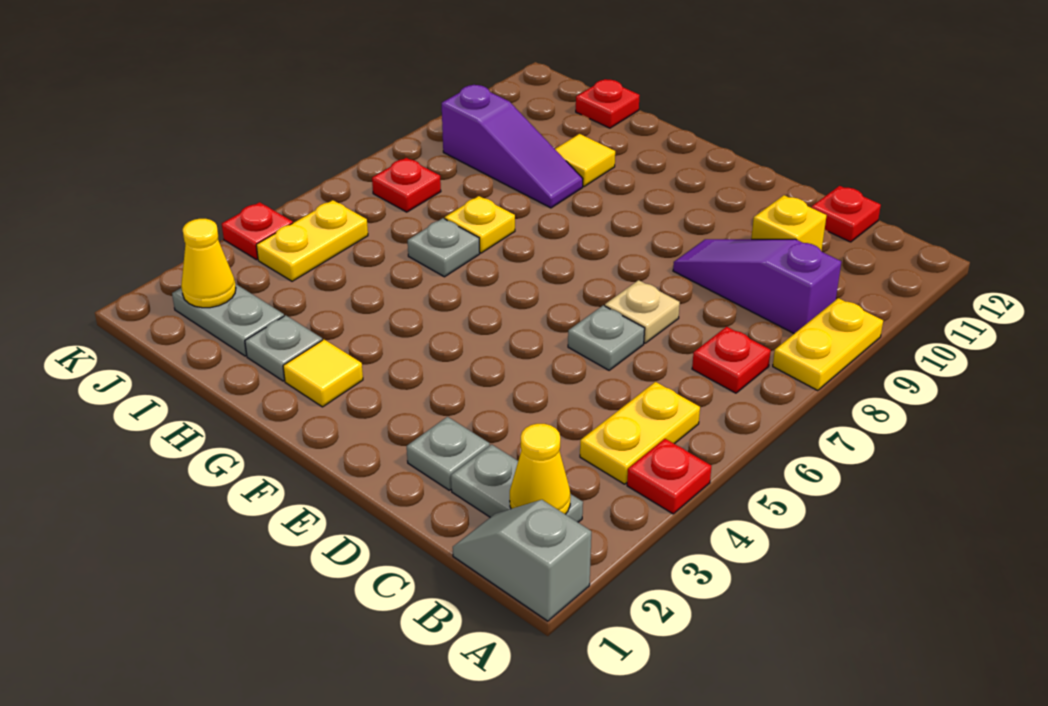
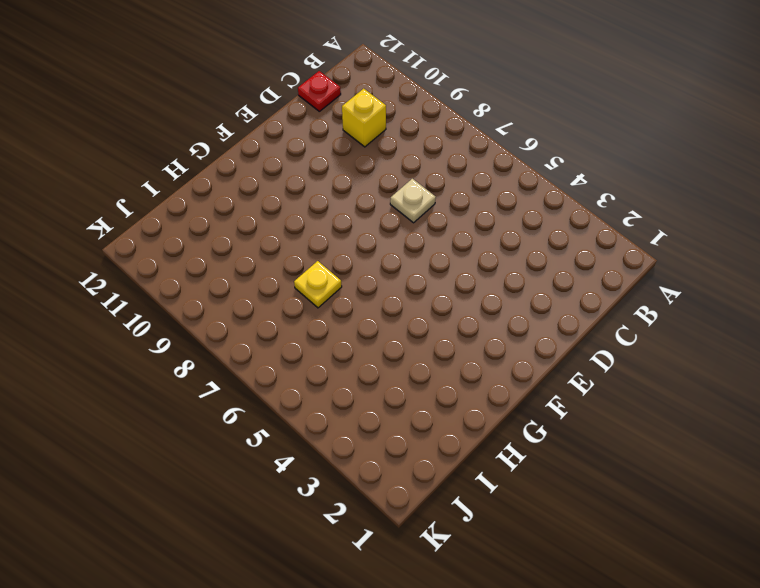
none -> grey 1x2 slope [453,500,591,621]
none -> red 1x1 plate [627,439,712,514]
none -> yellow 1x2 plate [773,298,883,391]

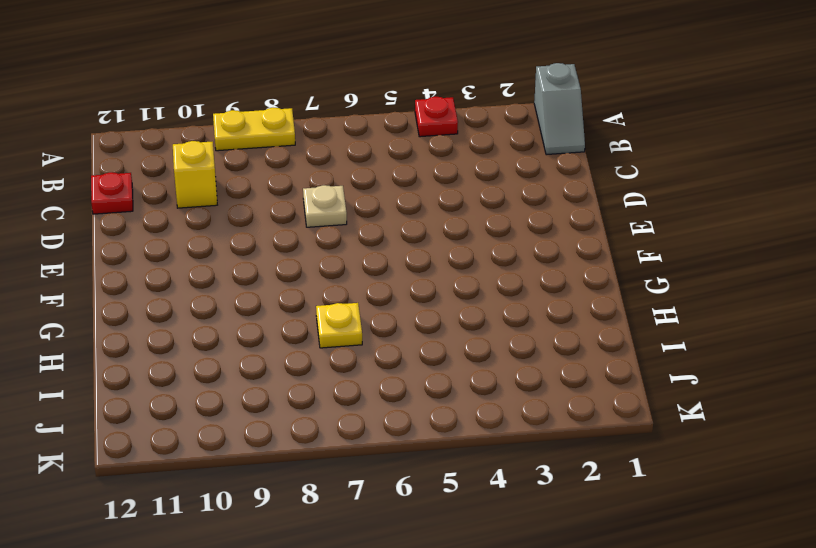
none -> grey 1x2 plate [451,444,583,522]
none -> yellow 1x2 plate [580,382,700,484]
none -> red 1x1 plate [692,327,771,393]

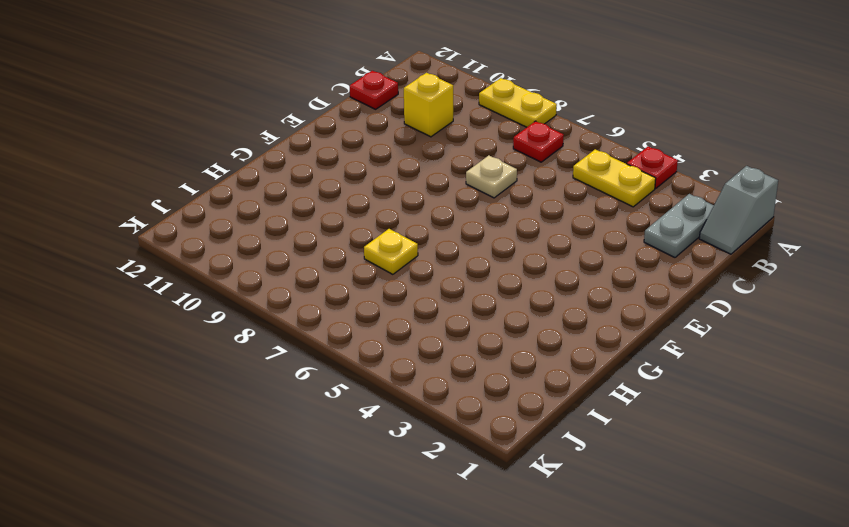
none -> purple 1x3 slope [673,239,841,334]
none -> grey 1x1 plate [407,417,490,490]
none -> grey 1x1 plate [568,305,645,370]

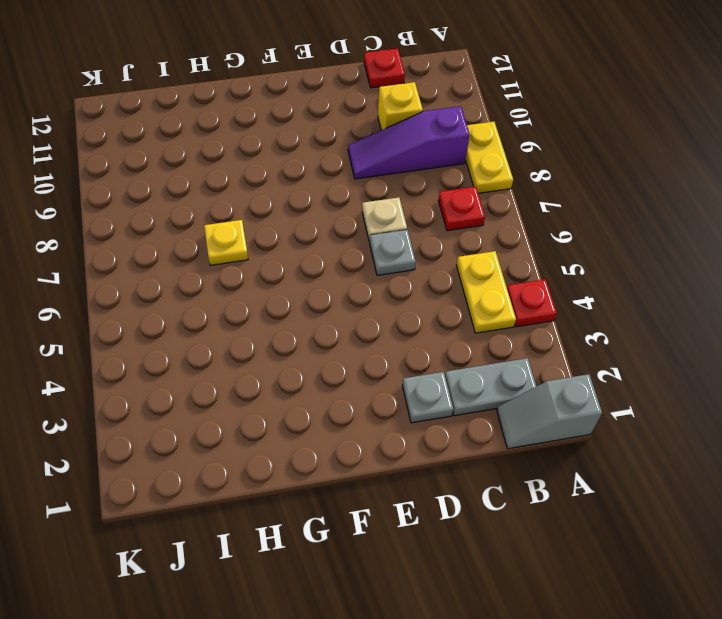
none -> yellow 1x1 tile [283,340,363,407]
none -> grey 1x1 plate [245,315,322,381]
none -> grey 1x1 plate [408,218,480,277]

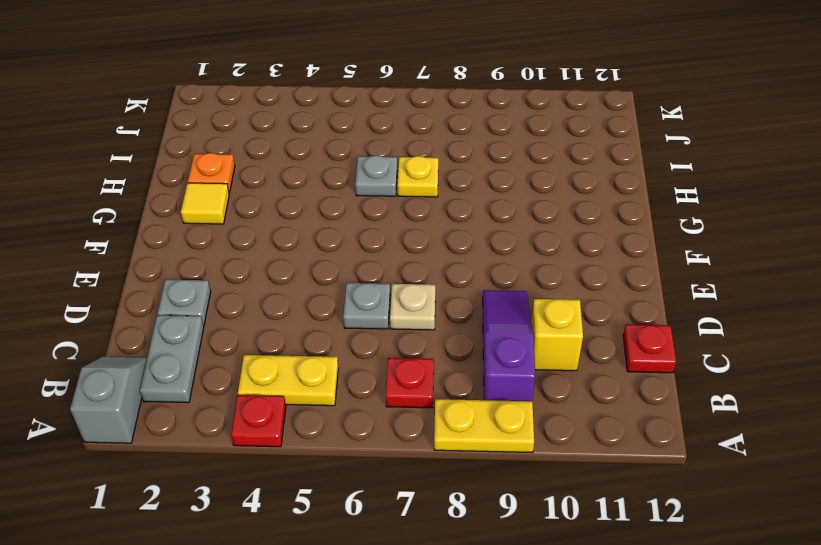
orange 1x1 plate [188,153,235,193] -> grey 1x1 plate [245,315,322,381]
none -> purple 1x3 slope [442,85,583,208]
none -> yellow 1x1 tile [555,134,615,187]
none -> grey 1x2 plate [172,284,284,356]

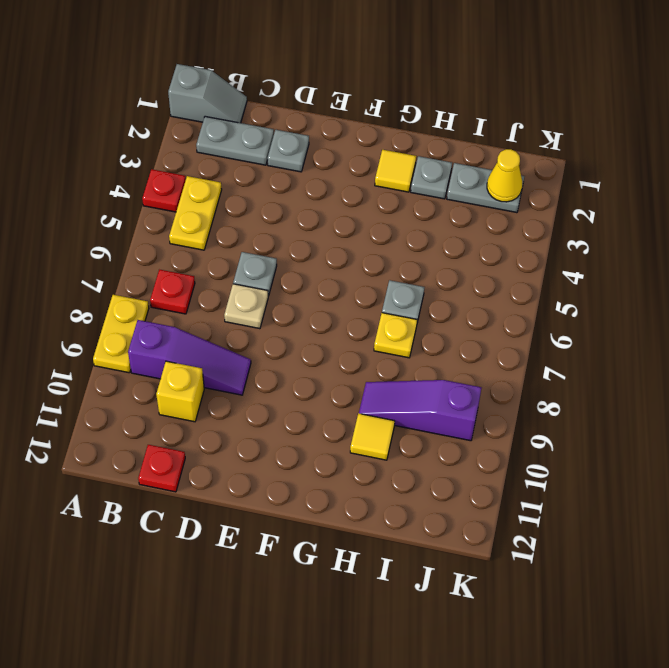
none -> red 1x1 plate [576,79,640,128]
none -> yellow 1x2 plate [256,200,368,281]
none -> red 1x1 plate [372,158,441,212]

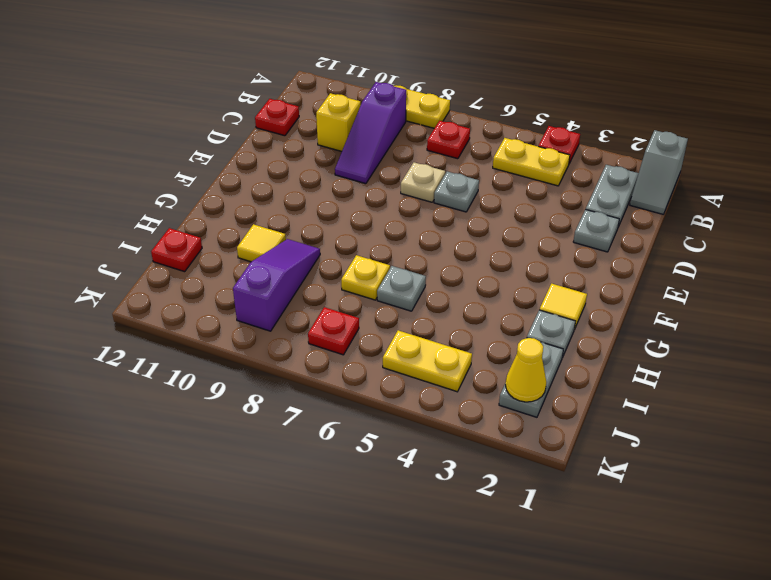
none -> red 1x1 plate [222,202,293,260]
none -> yellow 1x1 cone [510,424,571,514]

